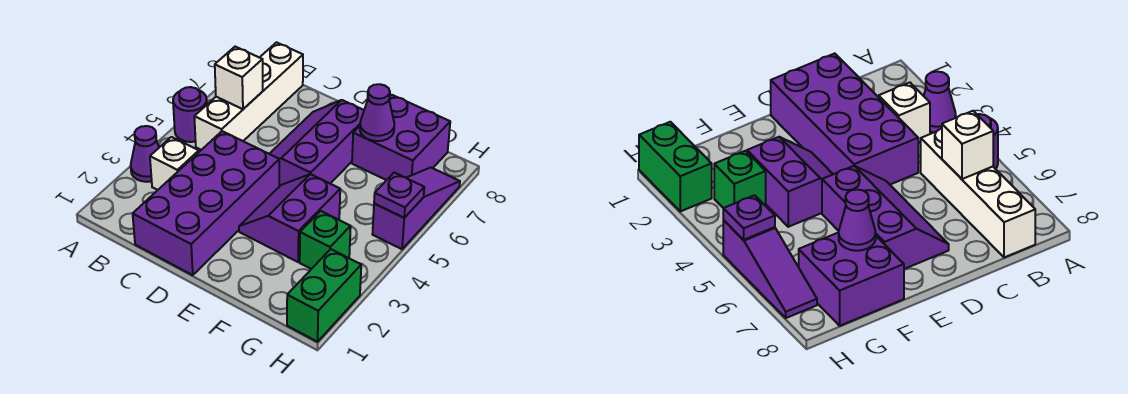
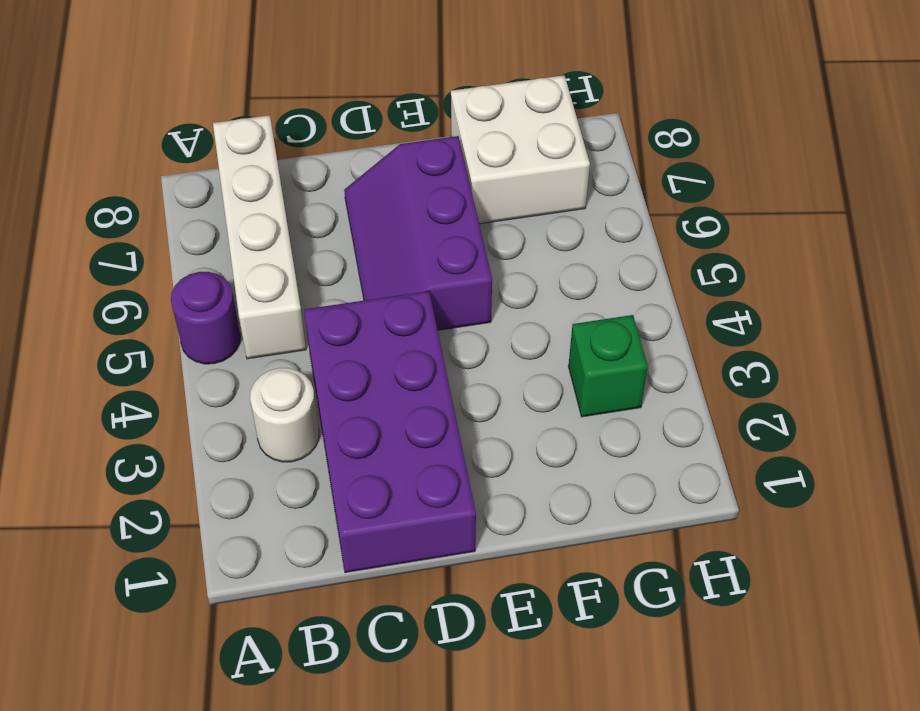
white 1x1 round brick [250,368,319,462] -> white 1x1 brick [150,137,199,190]
white 2x2 brick [451,75,590,224] -> purple 2x2 brick [352,95,450,180]
none -> purple 1x1 cone [131,126,159,182]
none -> purple 2x2 slope [239,174,340,262]
none -> green 1x2 brick [287,249,361,342]

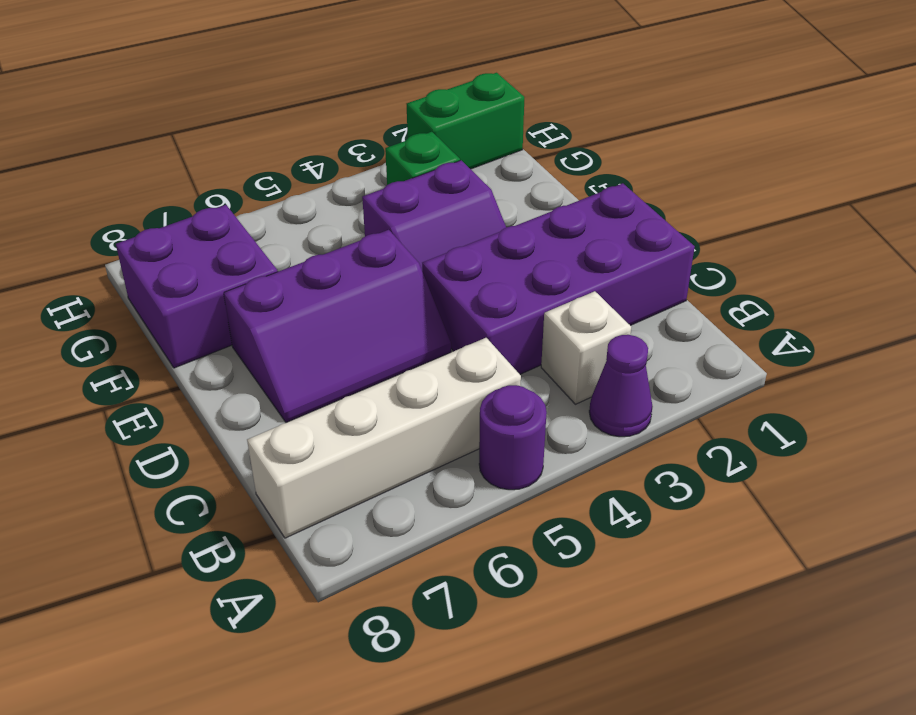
none -> purple 1x3 slope [372,167,460,249]
none -> white 1x1 brick [215,47,263,109]
none -> purple 1x1 cone [360,84,394,141]

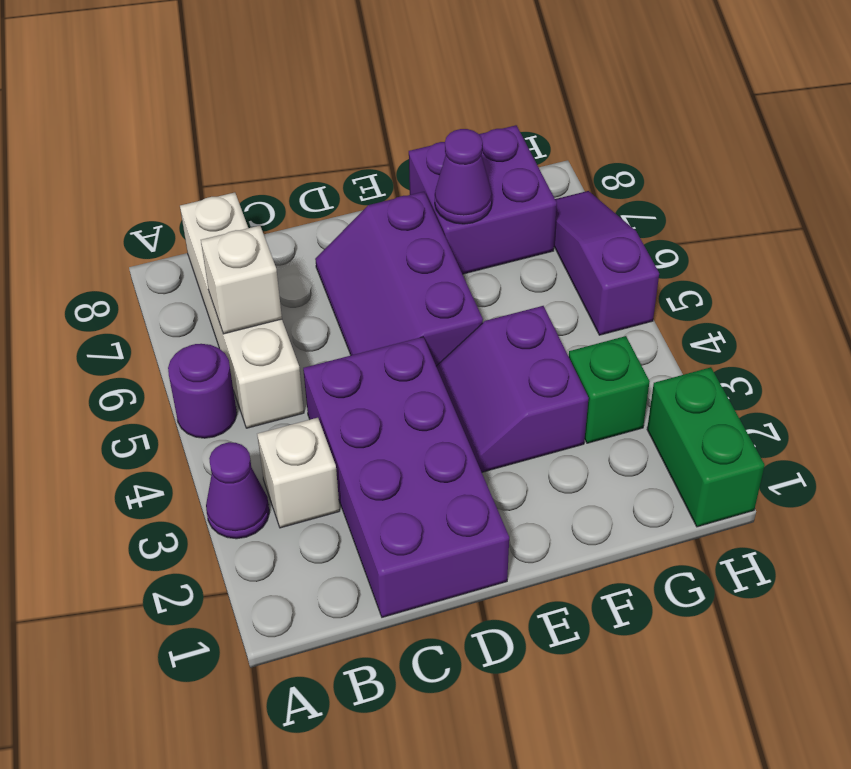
none -> purple 1x1 plate [374,173,424,218]

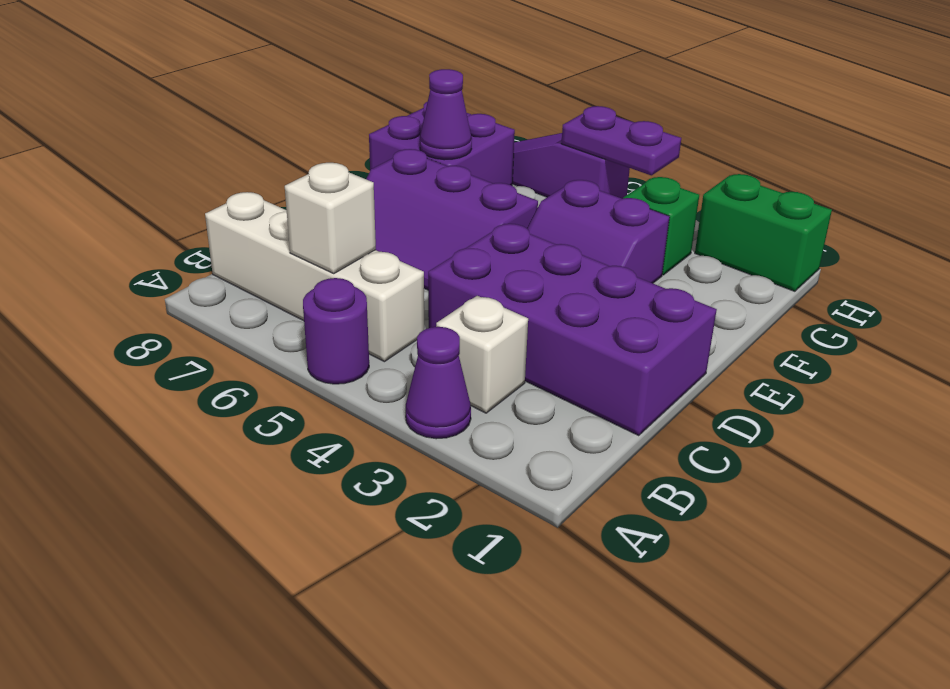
purple 1x2 plate [561,106,681,175] -> purple 1x1 plate [374,173,424,218]

